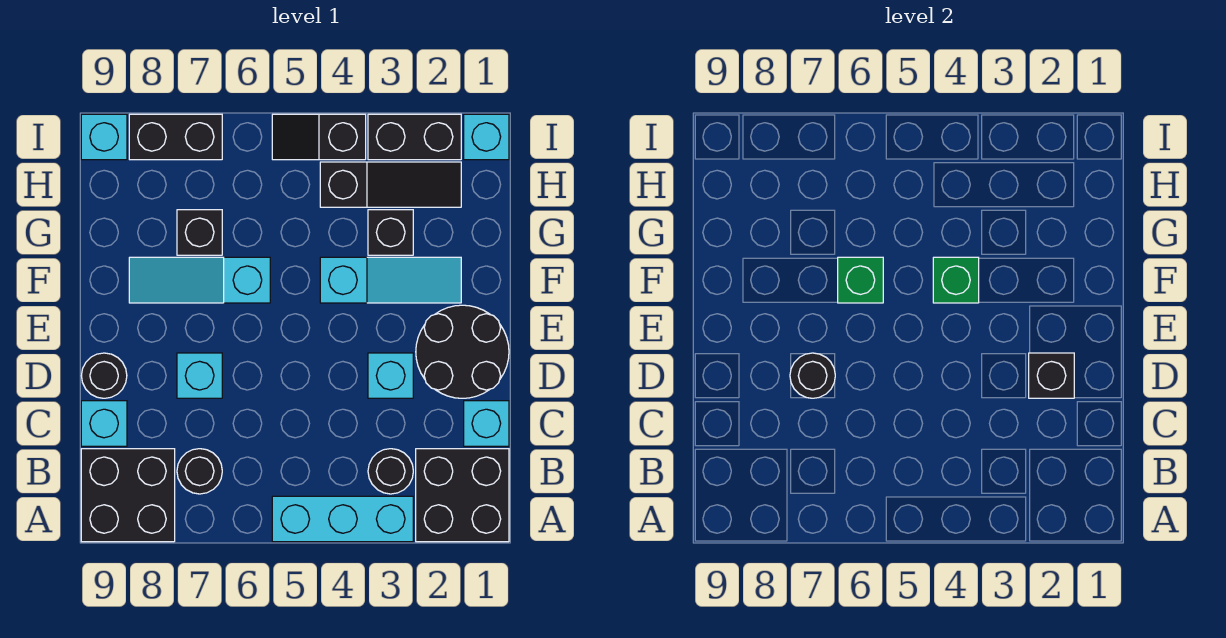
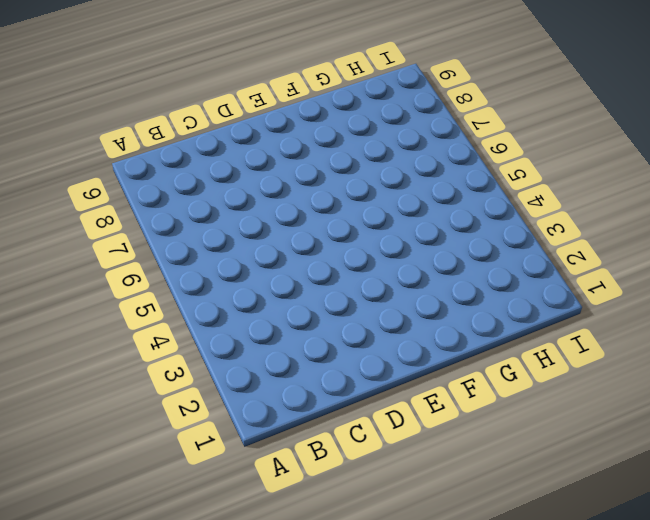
none -> black 2x2 brick [416,449,509,542]
none -> cyan 1x3 brick [272,496,413,542]
none -> black 2x2 brick [81,449,175,542]

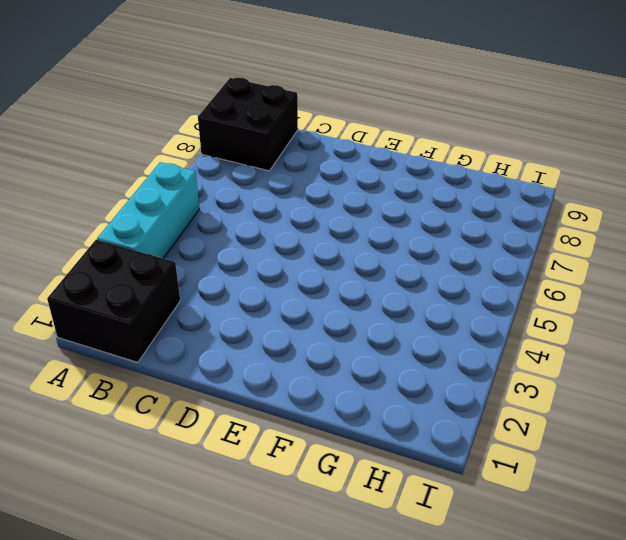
none -> black 1x1 round brick [368,449,413,494]
none -> black 1x1 round brick [177,449,222,494]
none -> cyan 1x1 brick [464,401,509,446]

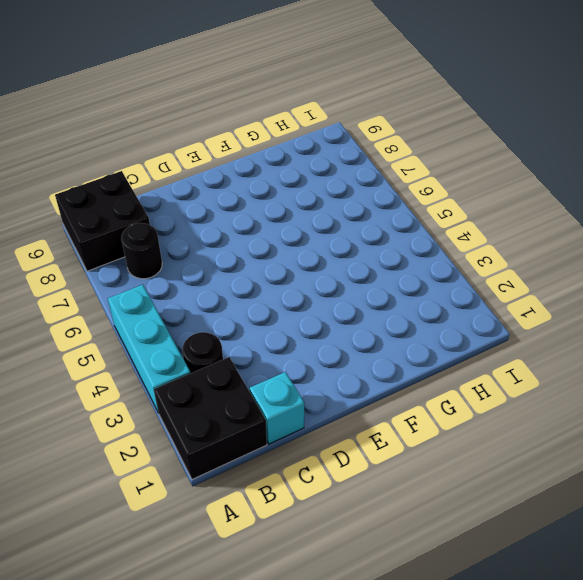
none -> cyan 1x1 brick [81,401,127,446]
none -> black 2x2 round brick [416,305,509,398]
none -> cyan 1x1 brick [368,353,413,398]

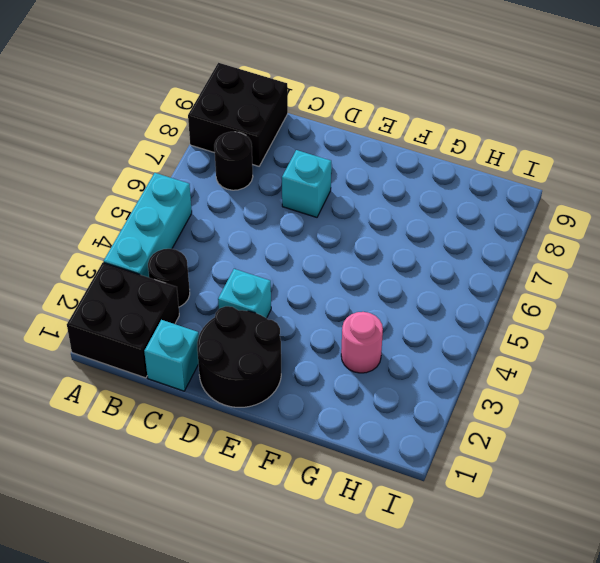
pink 1x1 round brick [341,312,383,373] -> black 1x1 brick [368,210,413,255]
none -> cyan 1x1 brick [81,401,127,446]
none -> black 1x1 round brick [81,353,127,398]
none -> cyan 1x3 slope [320,257,461,303]

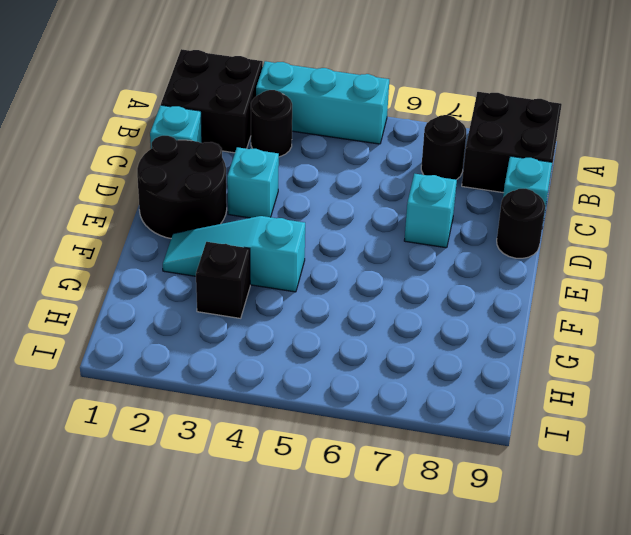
none -> cyan 1x3 slope [129,257,270,303]
none -> black 1x1 brick [177,210,222,255]
none -> black 1x3 slope [320,162,461,207]

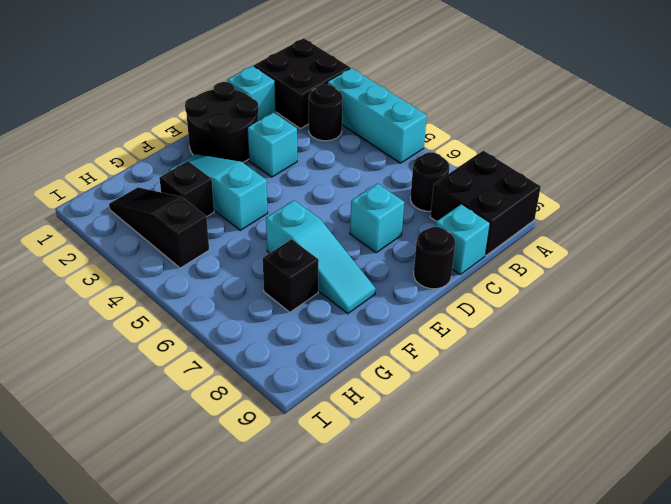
none -> cyan 1x1 brick [464,114,509,160]
none -> black 1x2 brick [368,114,461,160]
none -> black 1x2 slope [272,114,366,160]

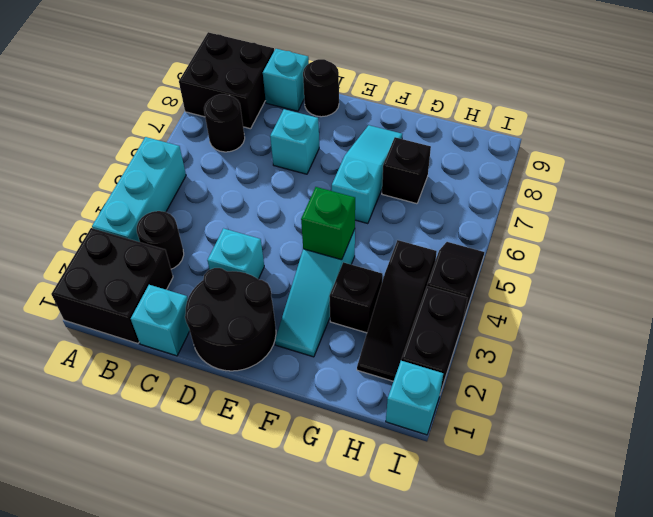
none -> black 1x2 brick [129,114,222,160]
none -> cyan 1x1 brick [81,114,127,160]
none -> black 1x1 brick [1029,353,1074,398]

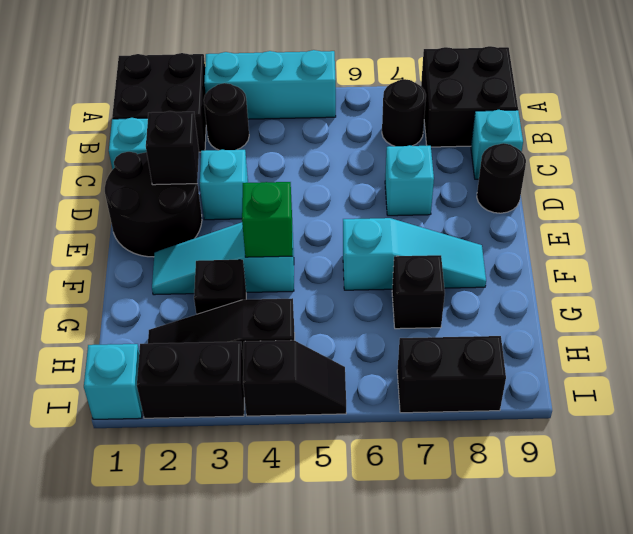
none -> cyan 1x1 brick [81,114,127,160]
none -> black 1x1 round brick [790,353,835,398]
none -> green 1x1 brick [838,257,883,303]

